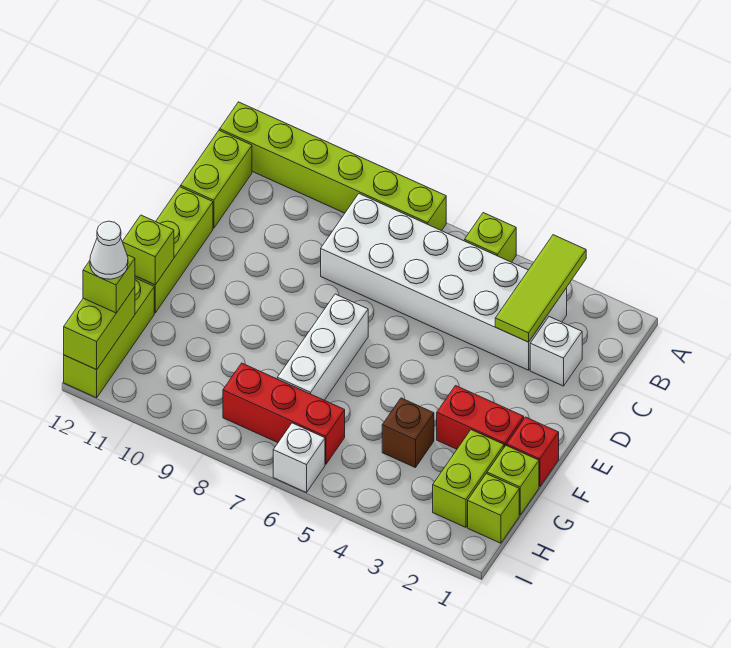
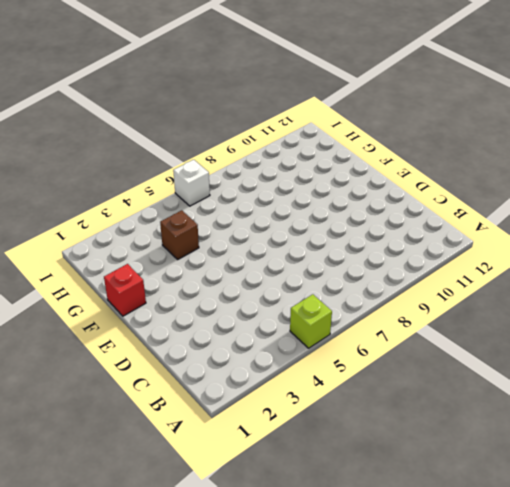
none -> lime 1x6 brick [220,102,446,231]
none -> white 2x6 brick [321,194,567,370]
none -> lime 1x2 brick [181,130,252,228]

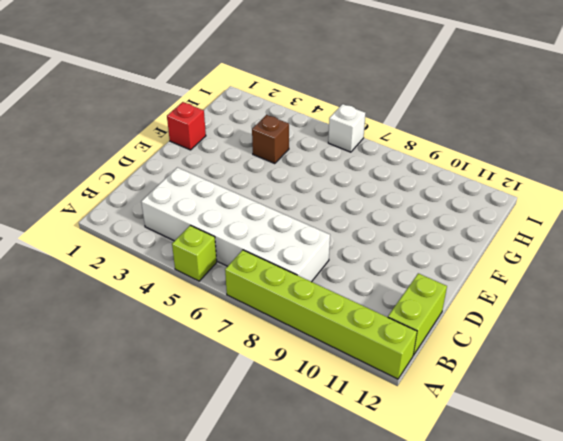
none -> white 1x1 brick [530,317,582,386]
none -> lime 1x3 brick [135,187,213,313]
none -> white 1x3 brick [277,294,368,400]

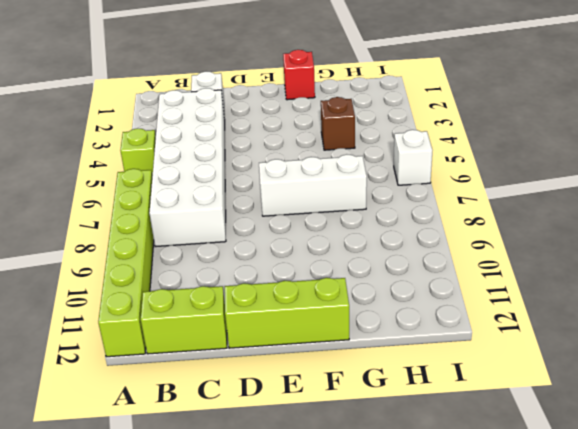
none -> red 1x2 brick [437,386,524,449]
none -> lime 1x1 brick [487,445,539,515]
none -> lime 1x2 brick [433,430,504,527]

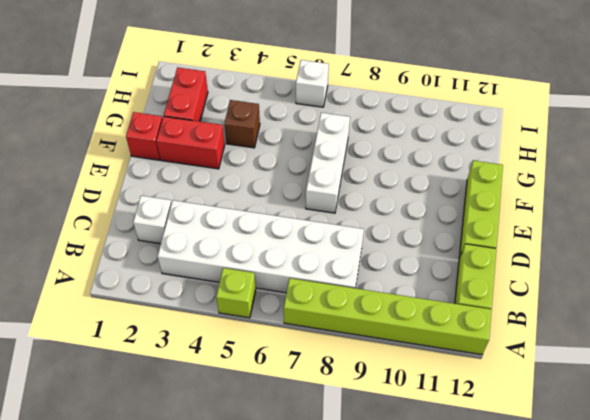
red 1x2 brick [164,67,208,122] -> lime 1x2 brick [433,430,504,527]
none -> lime 1x1 brick [487,445,539,515]
none -> lime 1x3 brick [64,278,154,398]
none -> lime 1x1 brick [468,474,519,543]

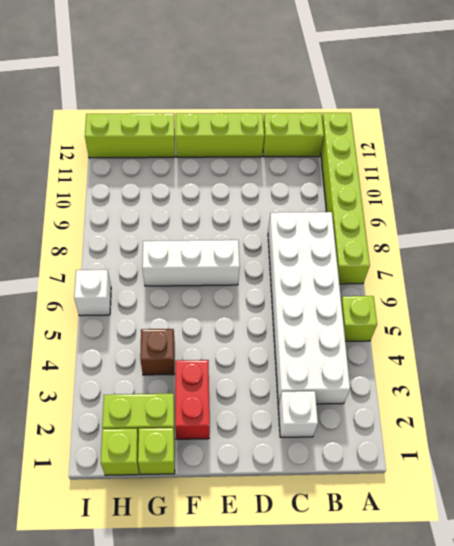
none -> red 1x1 brick [507,417,559,487]
none -> red 1x3 brick [223,363,345,464]
none -> lime 1x3 tile [495,235,586,342]

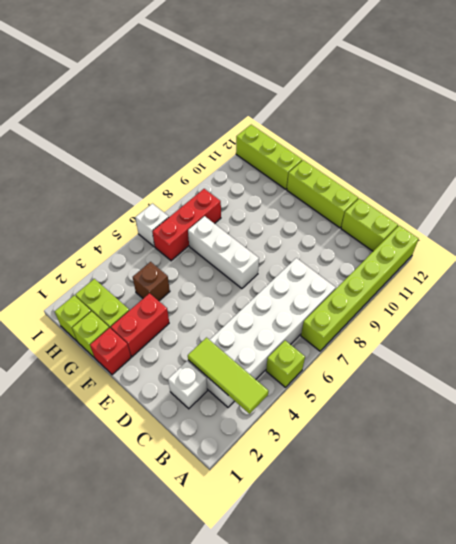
none -> lime 1x1 brick [122,215,174,285]
none -> lime 1x2 brick [64,287,135,370]
none -> lime 1x1 brick [83,255,135,313]

